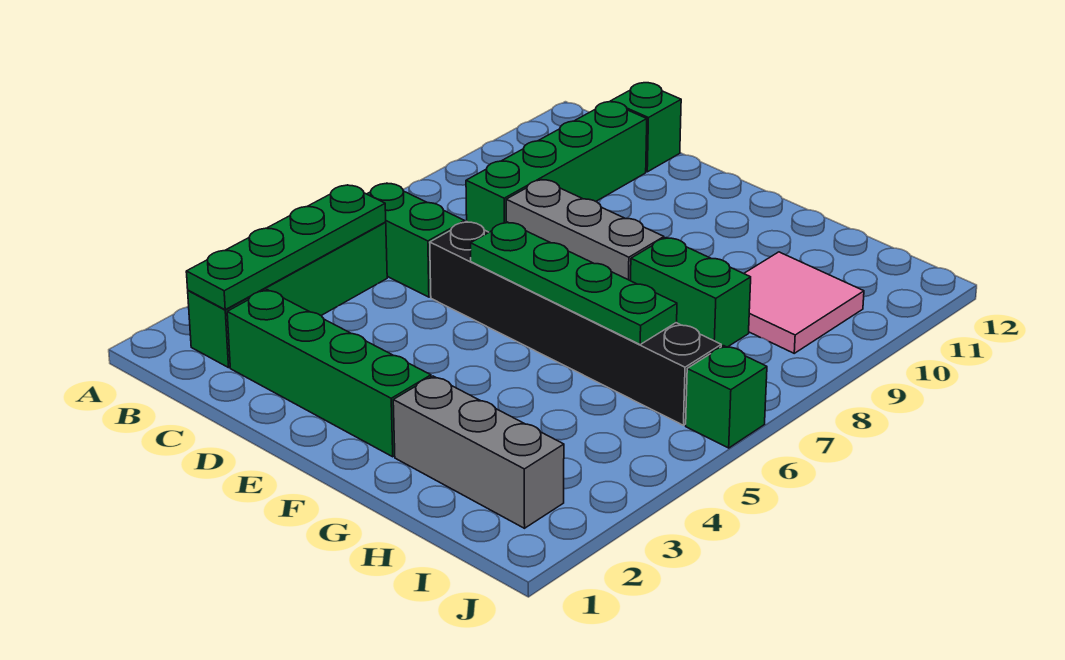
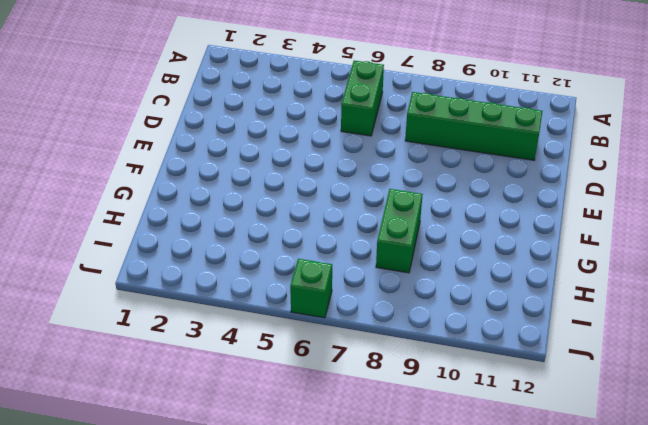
none -> green 1x4 brick [188,223,387,368]
none -> green 1x4 brick [227,290,431,457]
none -> green 1x1 brick [611,83,681,172]

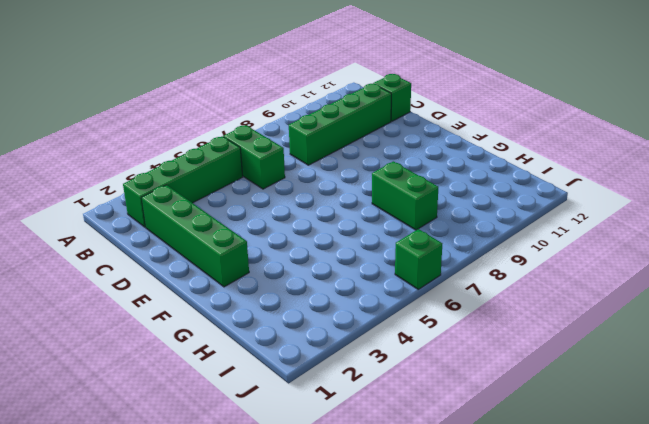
none -> black 1x6 brick [430,222,721,425]
none -> grey 1x3 brick [506,180,664,281]
none -> grey 1x3 brick [393,376,564,528]

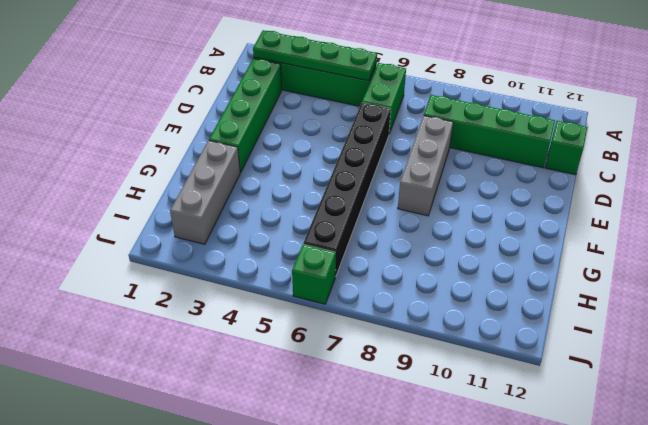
none -> green 1x2 brick [631,238,751,347]
none -> pink 2x2 tile [744,252,864,353]
none -> green 1x4 plate [471,222,677,344]

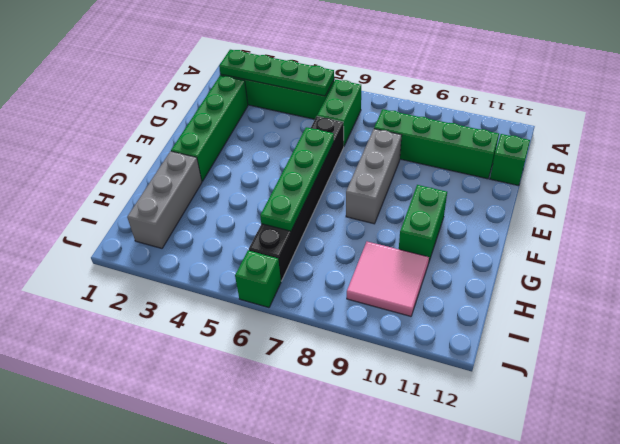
green 1x2 brick [399,185,447,261] -> green 1x2 brick moved to [631,238,751,347]

